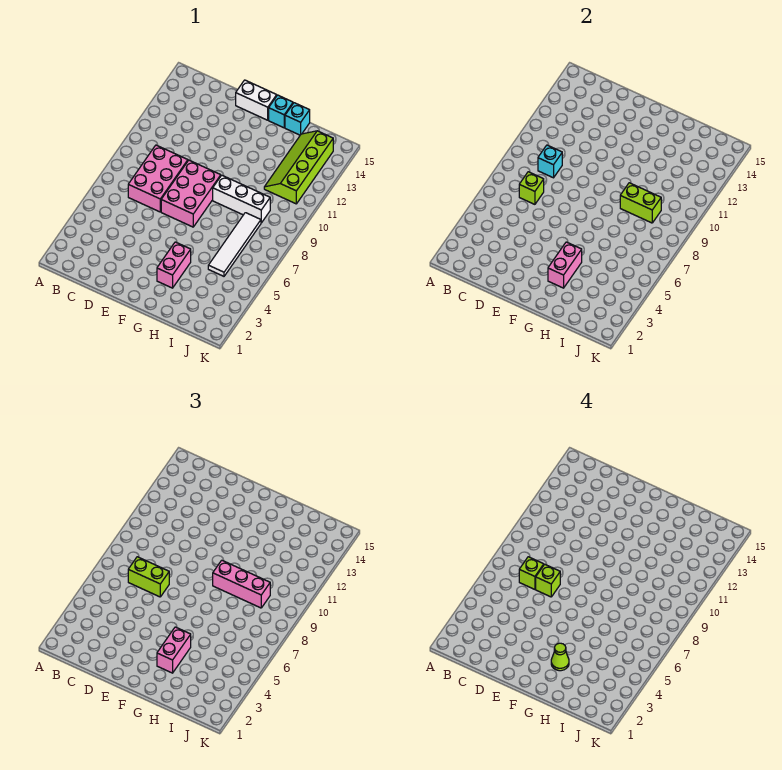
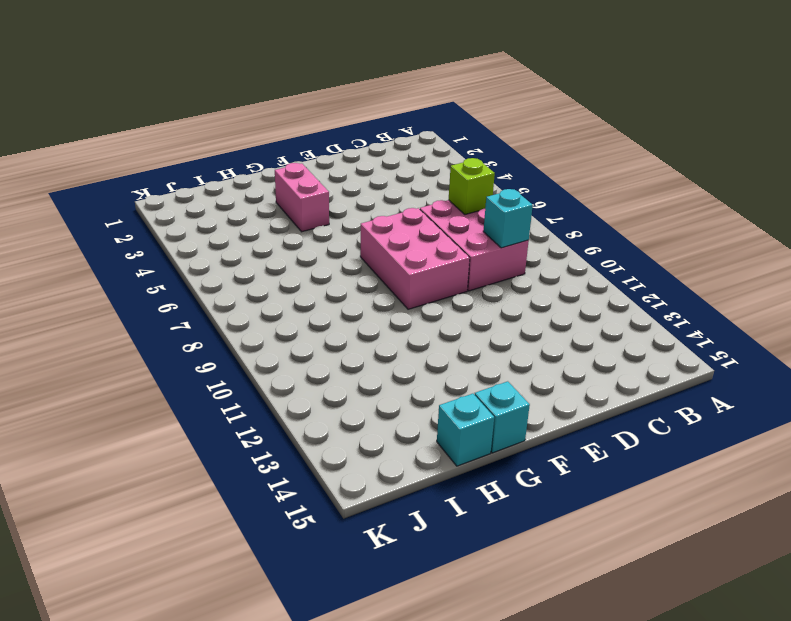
none -> white 1x2 brick [236,80,277,120]
none -> white 1x3 brick [213,175,270,223]
none -> white 1x4 tile [208,213,261,276]

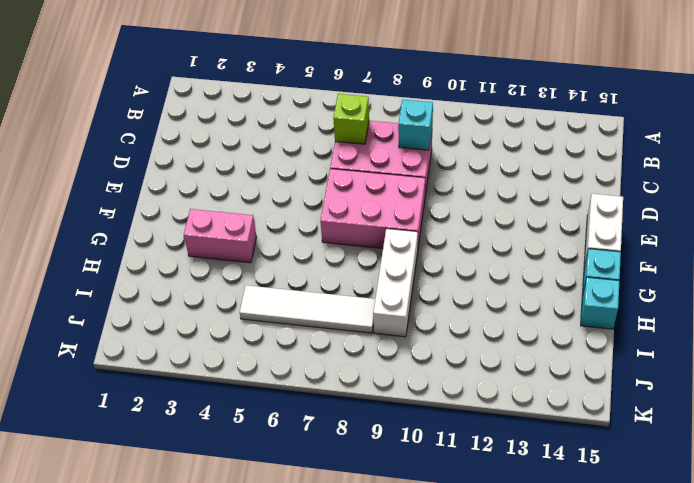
none -> lime 2x4 slope [264,131,333,204]
none -> pink 1x2 brick [548,242,582,288]
none -> lime 1x2 brick [620,183,661,223]

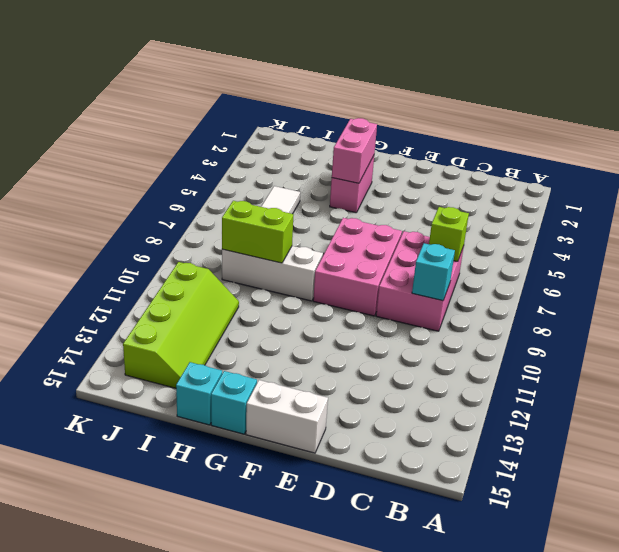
none -> lime 1x2 brick [128,557,169,597]
none -> pink 1x2 brick [157,627,191,673]
none -> pink 1x3 brick [213,560,270,608]

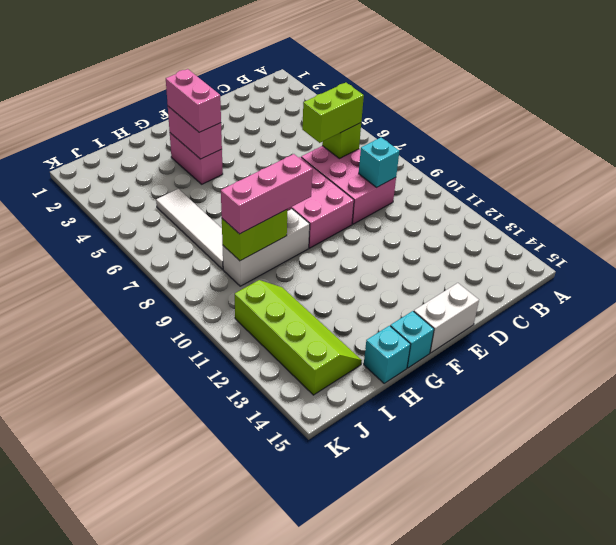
none -> lime 1x1 brick [519,557,544,589]
none -> lime 1x1 brick [536,564,560,597]
none -> lime 1x1 cone [551,643,569,671]

